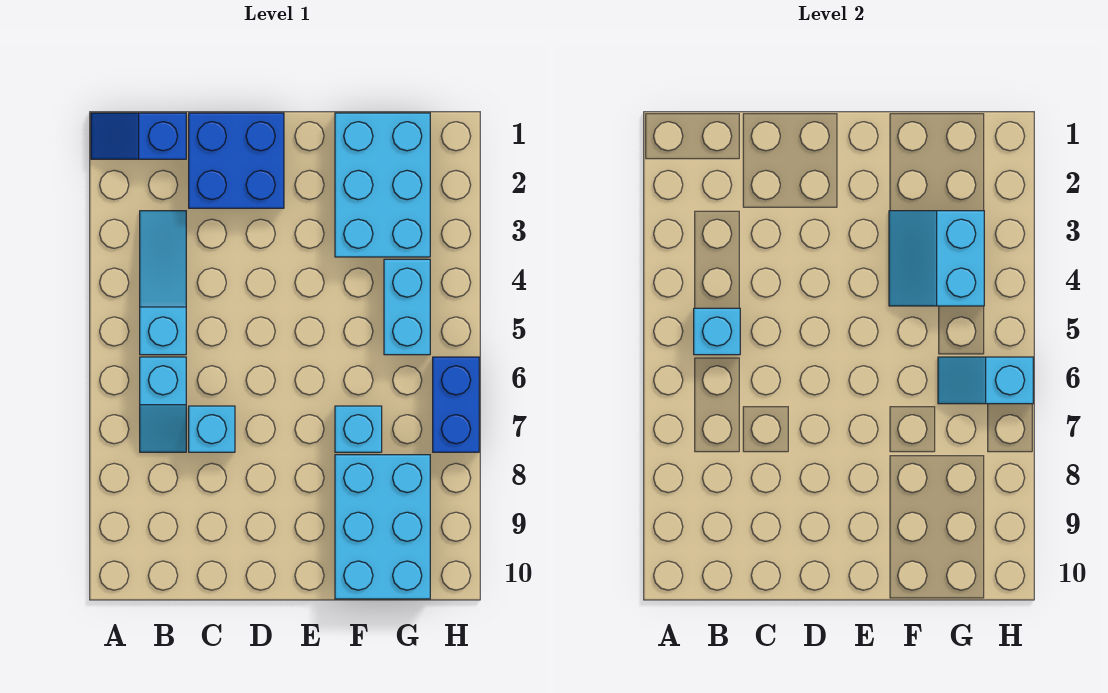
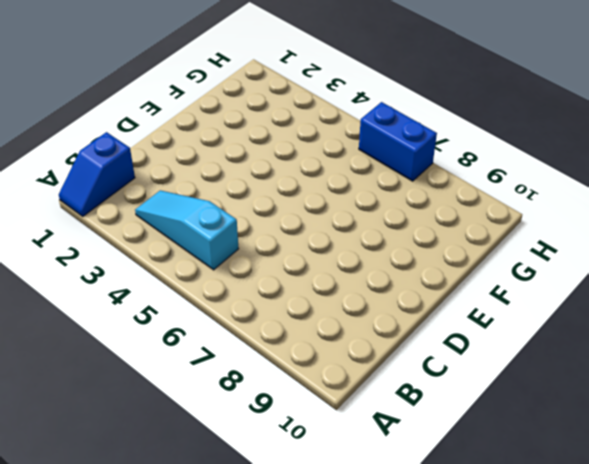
none -> cyan 1x2 slope [140,357,186,452]
none -> blue 2x2 brick [189,113,284,208]
none -> cyan 1x1 brick [189,406,235,452]

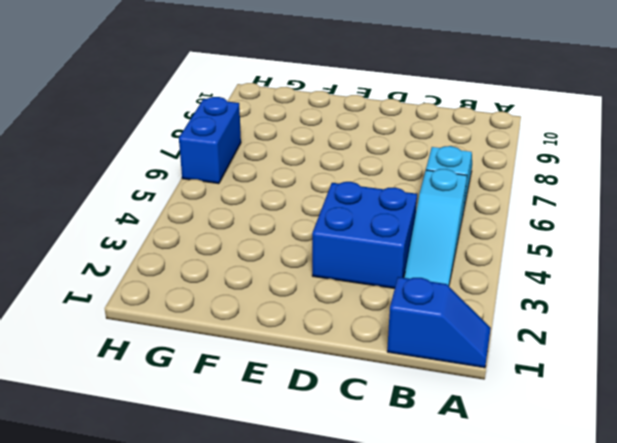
blue 2x2 brick [312,182,417,289] -> blue 2x2 brick moved to [189,113,284,208]
none -> cyan 1x1 brick [189,406,235,452]
none -> cyan 2x3 brick [335,113,430,257]
none -> cyan 1x1 brick [335,406,382,452]

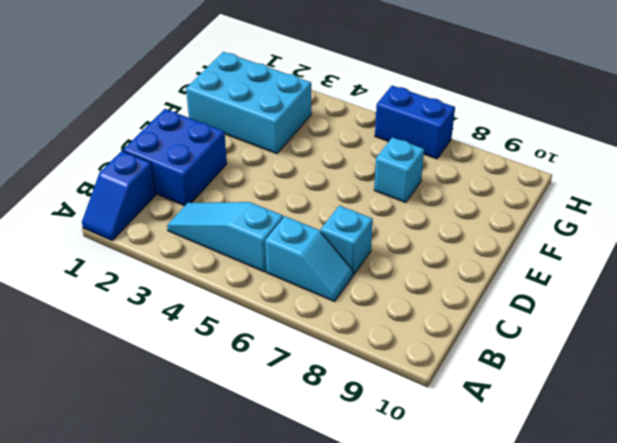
none -> cyan 2x3 brick [335,455,430,599]
none -> cyan 1x2 brick [384,259,430,355]
none -> cyan 1x1 brick [694,308,740,355]

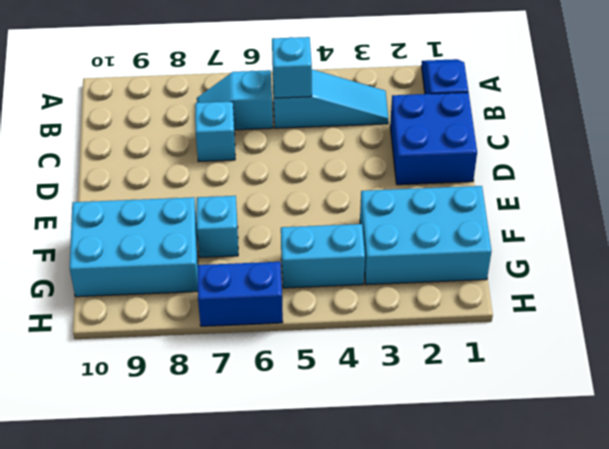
none -> cyan 2x2 slope [889,211,984,306]
none -> cyan 1x2 slope [938,357,1033,404]

